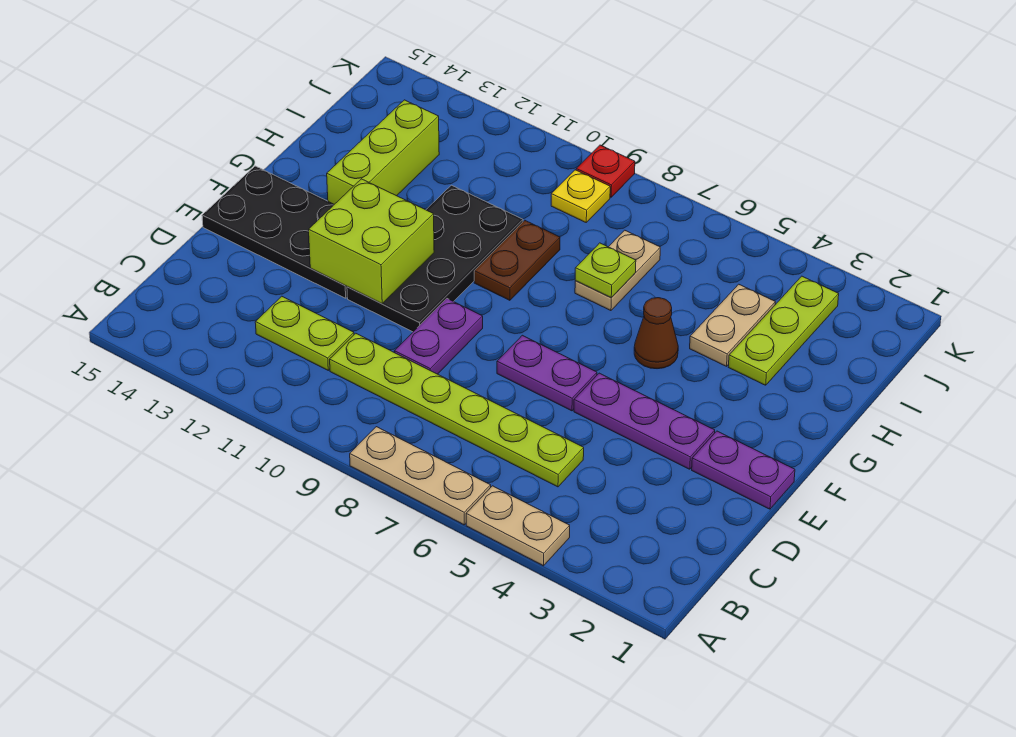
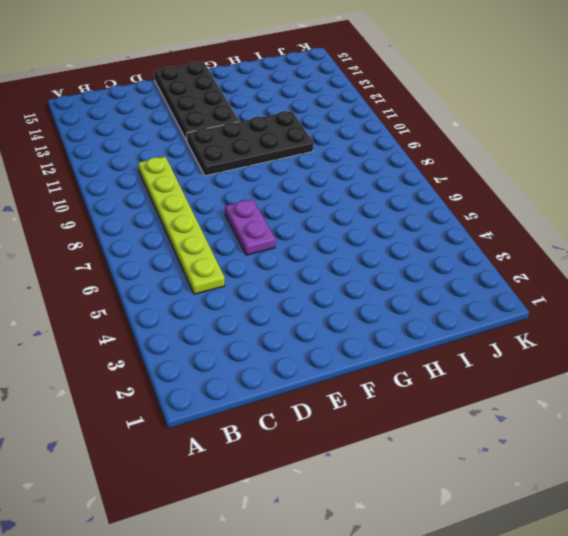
none -> tan 1x2 plate [466,486,570,566]
none -> tan 1x3 plate [350,427,491,525]
none -> lime 1x2 plate [255,296,354,370]

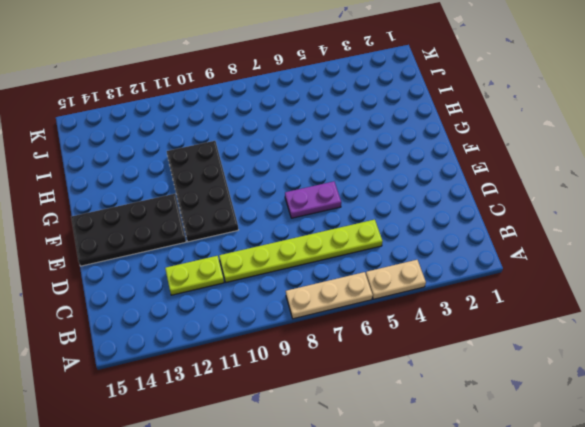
none -> purple 1x2 plate [394,299,483,374]
none -> purple 1x2 plate [692,431,795,509]
none -> purple 1x3 plate [574,373,715,469]

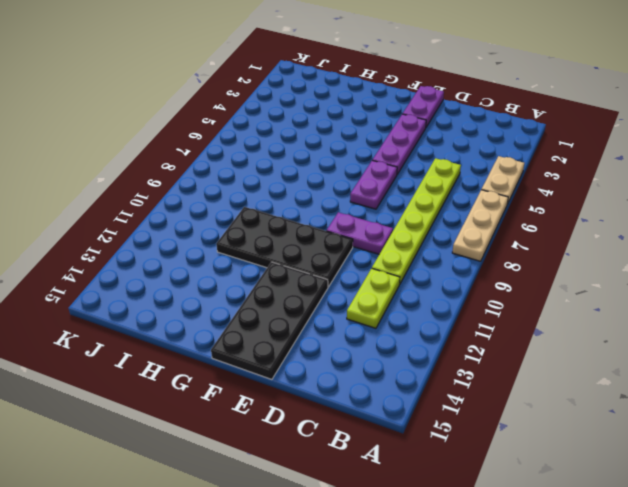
none -> brown 1x1 cone [634,298,678,369]
none -> brown 1x2 plate [474,220,560,300]
none -> lime 1x3 brick [327,100,439,204]

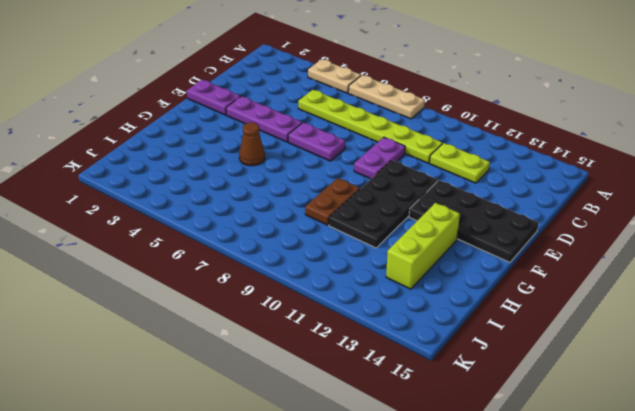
none -> lime 1x3 plate [728,276,839,385]
none -> tan 1x2 plate [690,284,775,366]
none -> tan 1x2 plate [575,230,660,311]

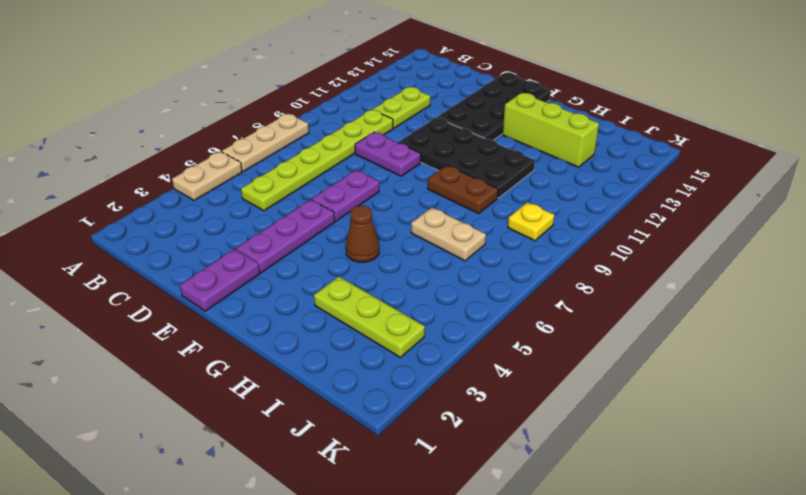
none -> tan 1x2 plate [690,284,775,366]
none -> red 1x1 plate [576,145,635,197]
none -> lime 2x2 brick [309,179,434,304]

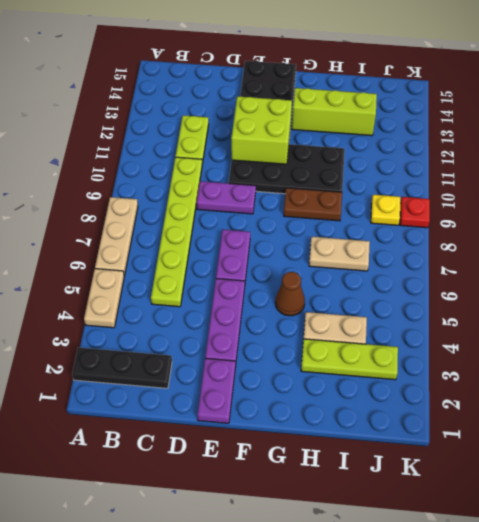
black 1x3 plate [72,347,172,388] -> none
none -> lime 1x1 plate [575,243,636,298]

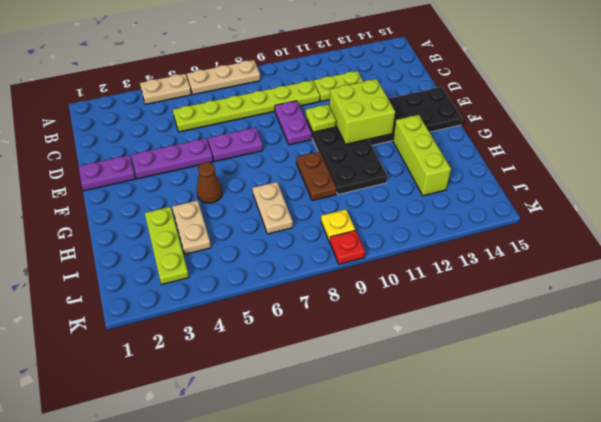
lime 1x1 plate [306,104,336,132] -> lime 1x1 plate moved to [575,243,636,298]

